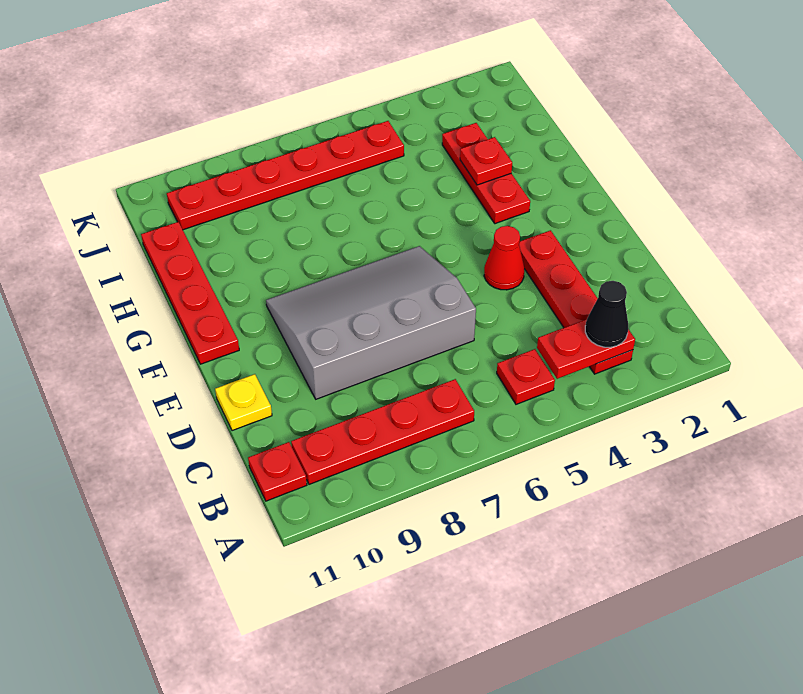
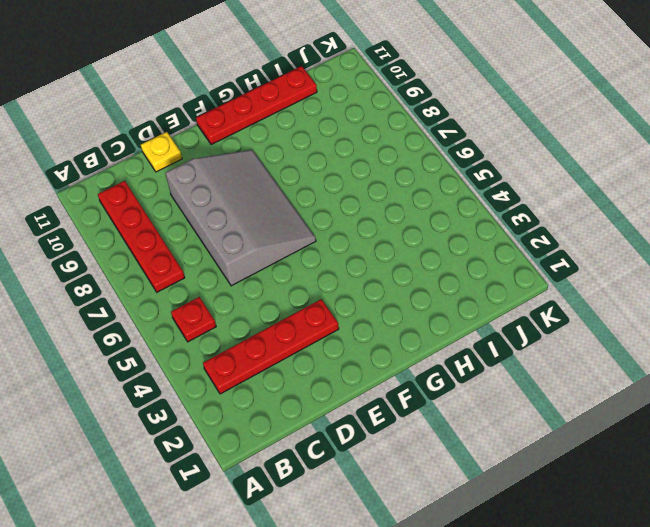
none -> red 1x1 plate [248,442,307,501]
none -> red 1x1 cone [484,226,524,290]
none -> red 1x3 plate [442,123,530,224]

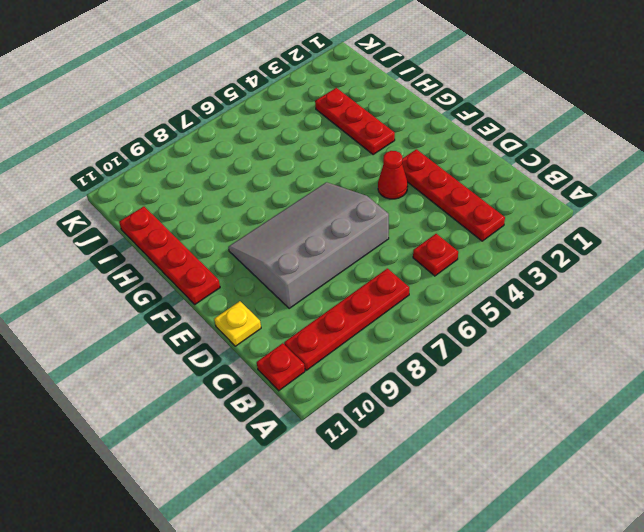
none -> red 1x6 plate [167,121,404,230]
none -> red 1x2 plate [537,319,635,379]
none -> red 1x1 plate [460,137,512,185]

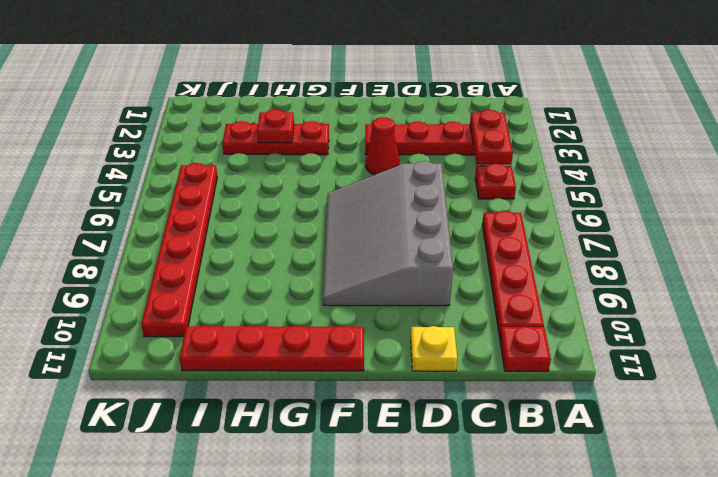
none -> black 1x1 cone [585,281,628,347]

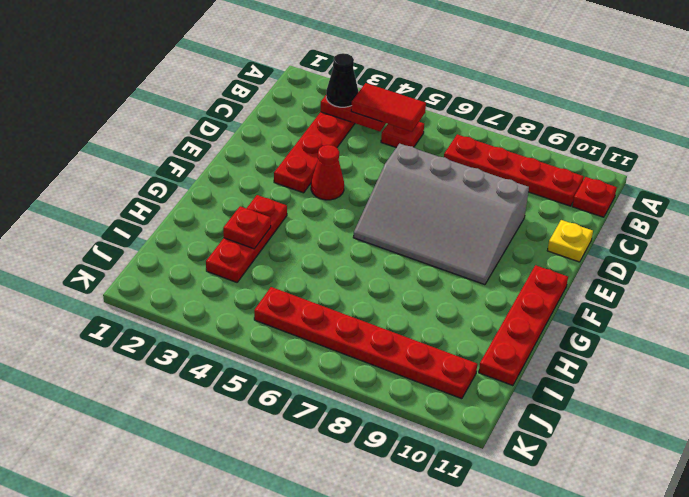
red 1x2 tile [351,83,426,132] -> none

